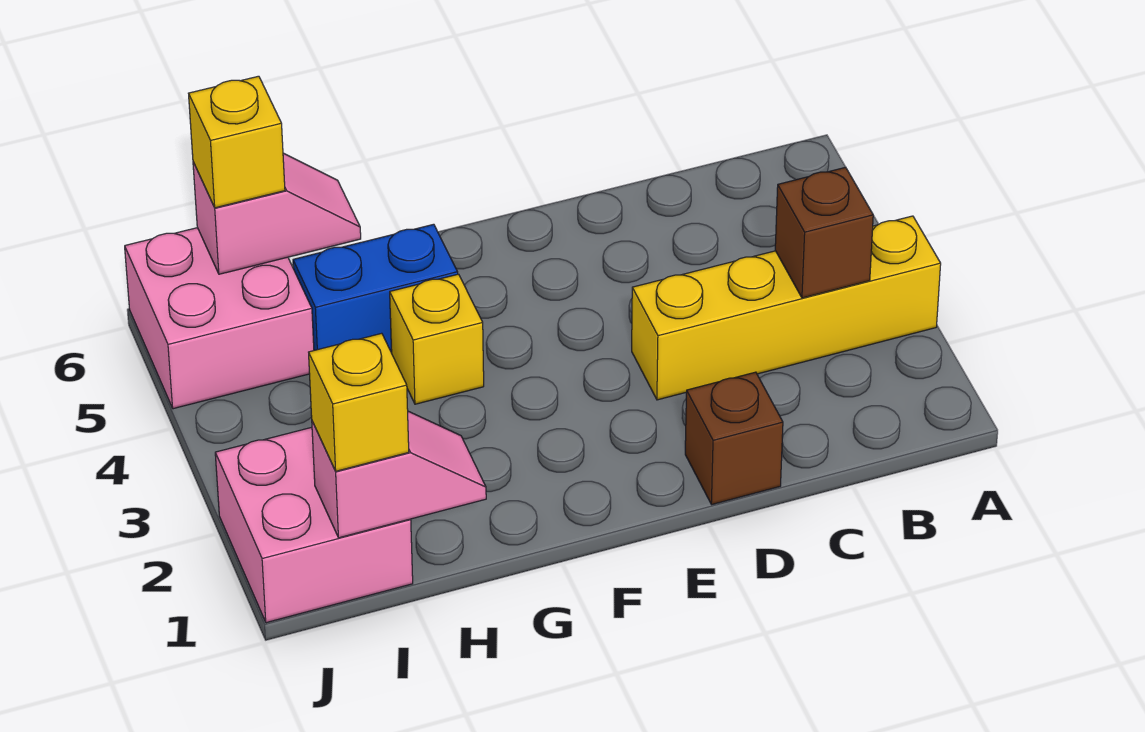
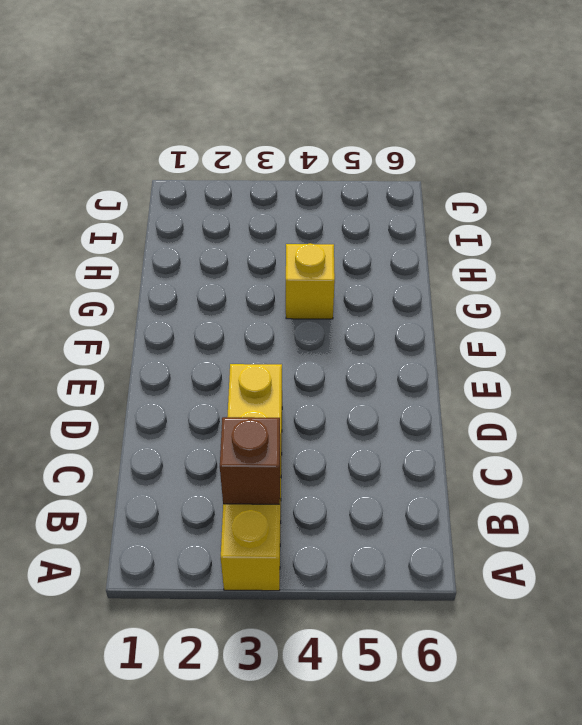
none -> brown 1x1 brick [685,372,783,505]
none -> blue 1x2 brick [293,224,458,353]

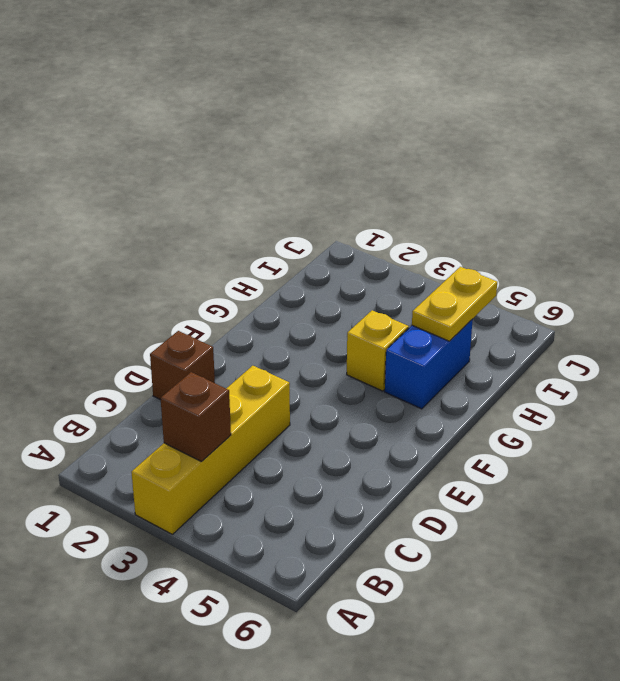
yellow 1x2 plate [412,267,497,341] -> none
none -> pink 2x2 brick [215,427,413,623]
none -> pink 2x2 brick [125,228,314,409]

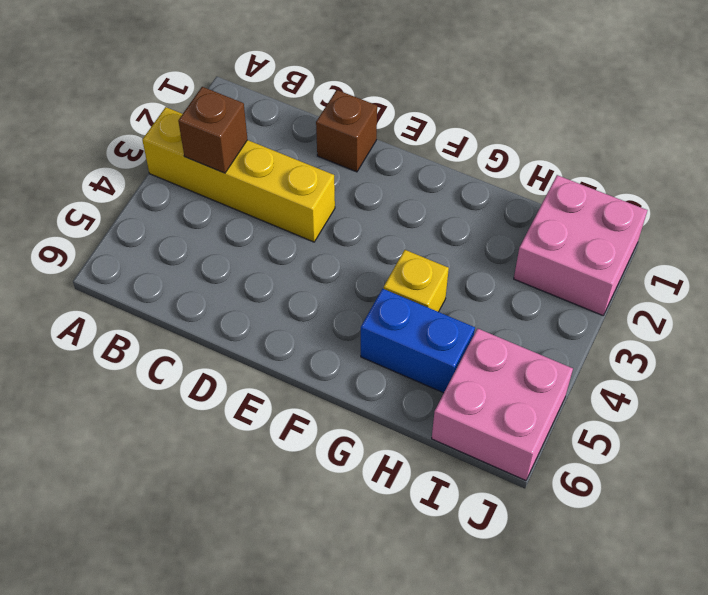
none -> pink 1x2 slope [312,411,486,538]
none -> pink 1x2 slope [193,153,361,274]

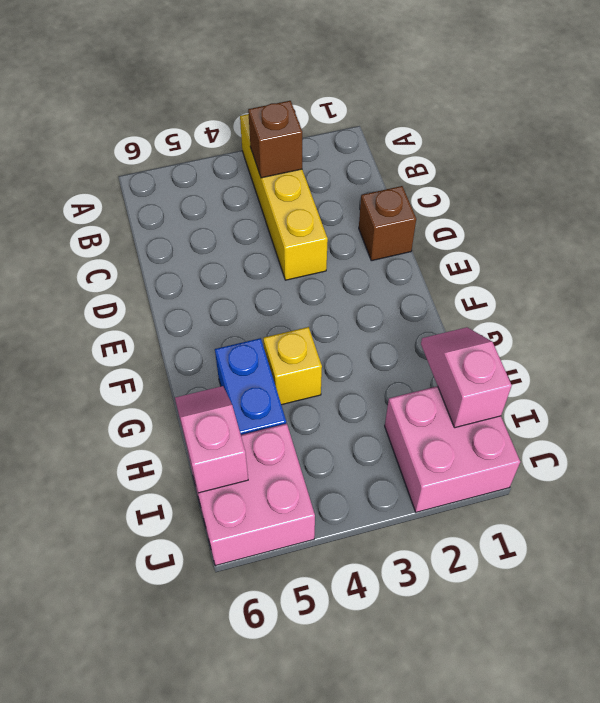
none -> yellow 1x1 brick [309,333,409,471]
none -> yellow 1x1 brick [188,76,285,208]

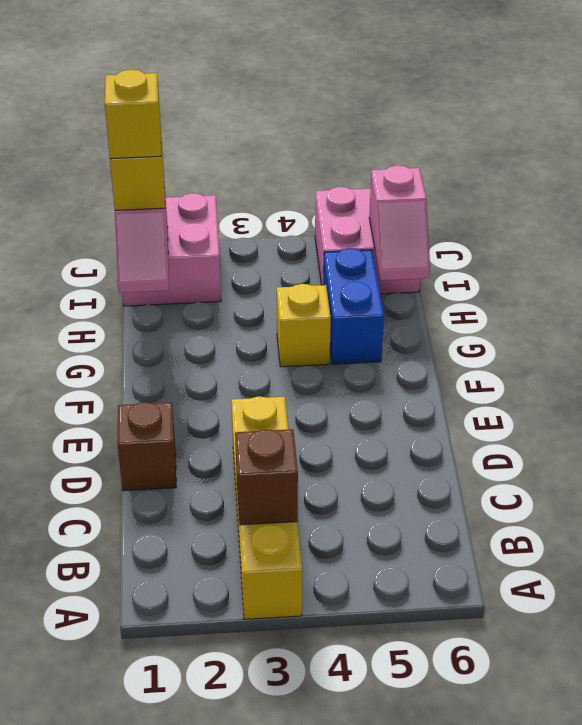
yellow 1x1 brick [105,70,161,159] -> yellow 1x1 brick moved to [188,76,285,208]

